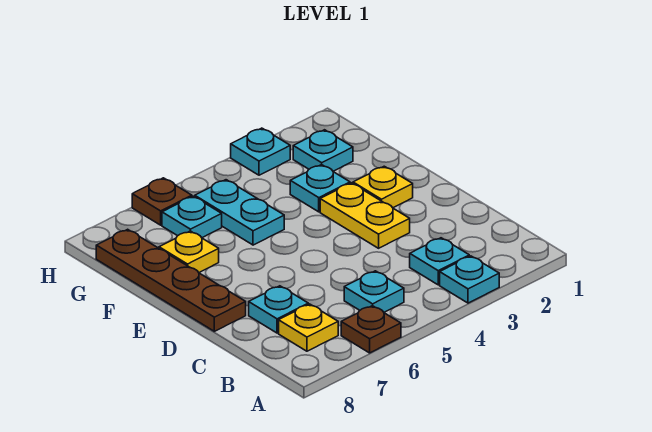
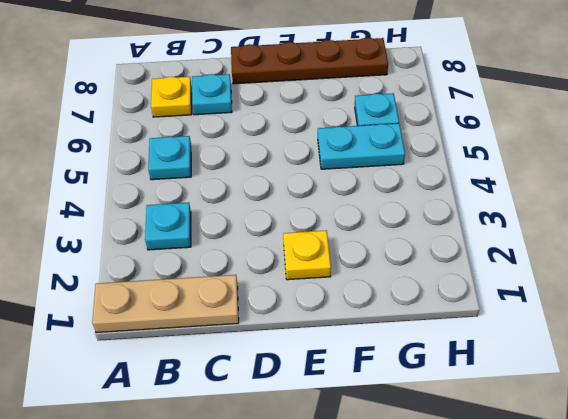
tan 1x3 plate [92,275,239,333] -> none
none -> cyan 1x1 plate [440,256,499,303]
none -> brown 1x1 plate [341,306,401,353]
none -> yellow 1x2 plate [320,183,410,248]

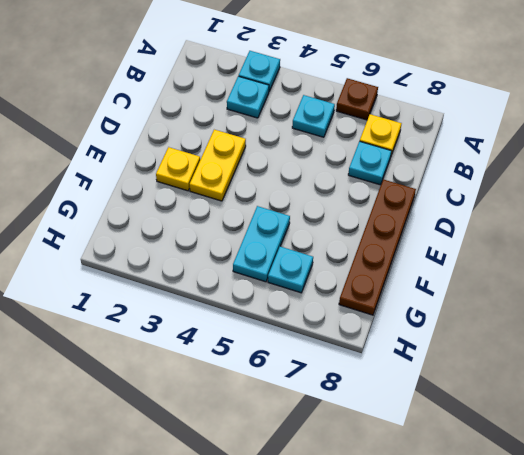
none -> cyan 1x1 plate [290,165,350,212]
none -> yellow 1x1 plate [159,231,219,272]
none -> cyan 1x1 plate [293,130,353,171]

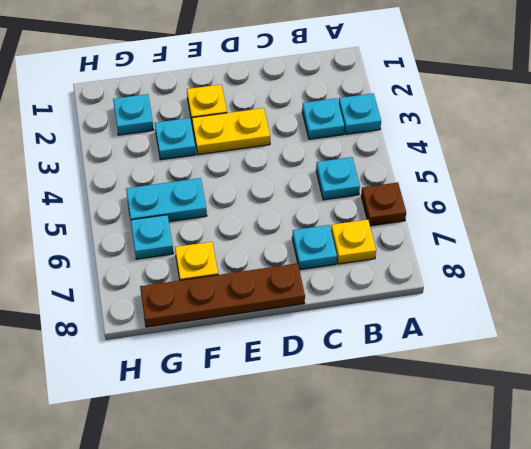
none -> cyan 1x1 plate [231,128,290,175]
none -> brown 1x1 plate [132,178,192,225]

